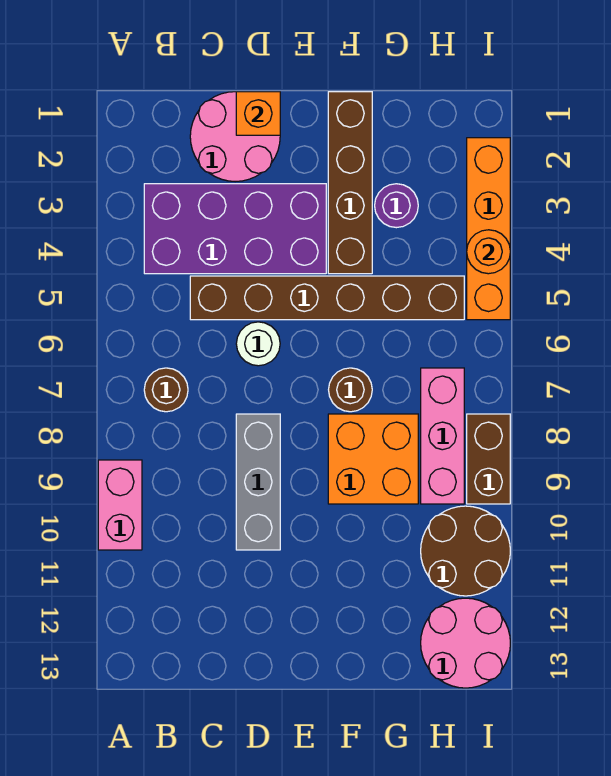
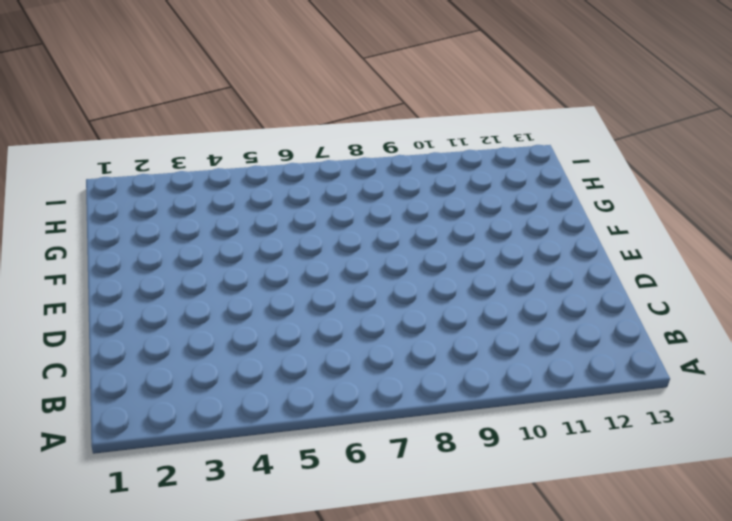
none -> pink 1x2 brick [98,460,142,550]
none -> purple 2x4 brick [144,184,326,274]
none -> brown 1x1 round brick [144,368,188,412]

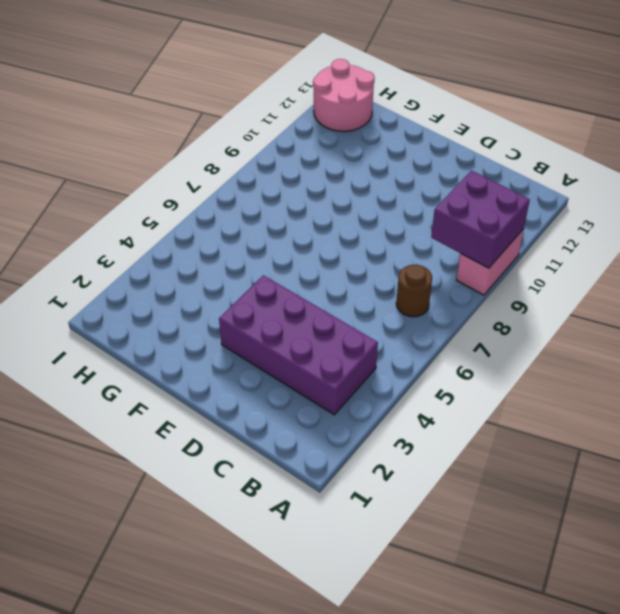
purple 2x2 brick [431,171,530,268] -> none
none -> pink 2x2 round brick [190,92,280,182]
none -> brown 1x6 brick [190,276,464,320]
none -> white 1x1 round brick [236,322,280,366]

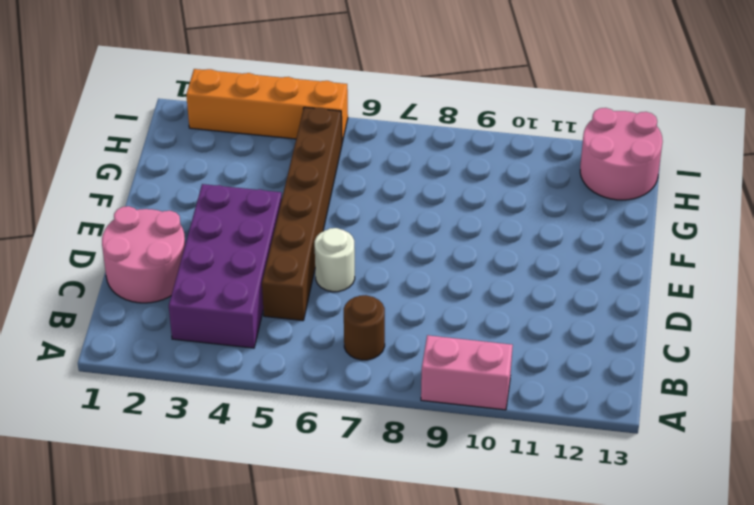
none -> grey 1x3 brick [236,414,280,550]
none -> brown 1x4 brick [328,92,372,274]
none -> brown 1x1 round brick [329,368,372,412]

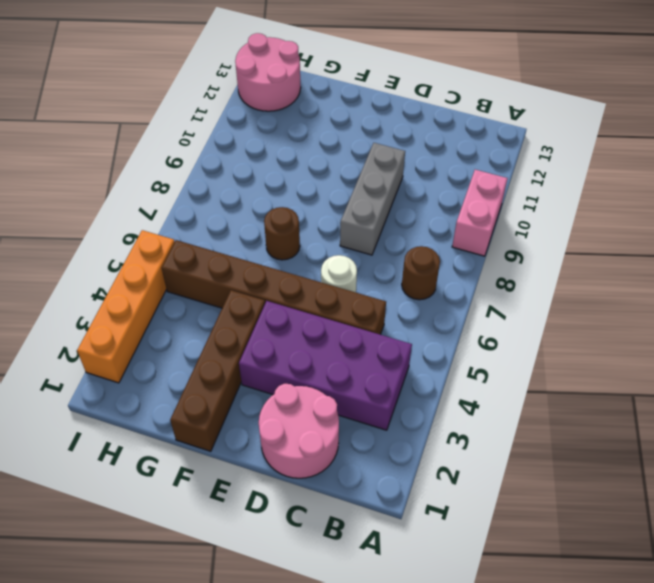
none -> orange 2x2 brick [328,414,418,504]
none -> purple 1x1 round brick [375,184,418,228]
none -> pink 1x3 brick [421,368,464,504]

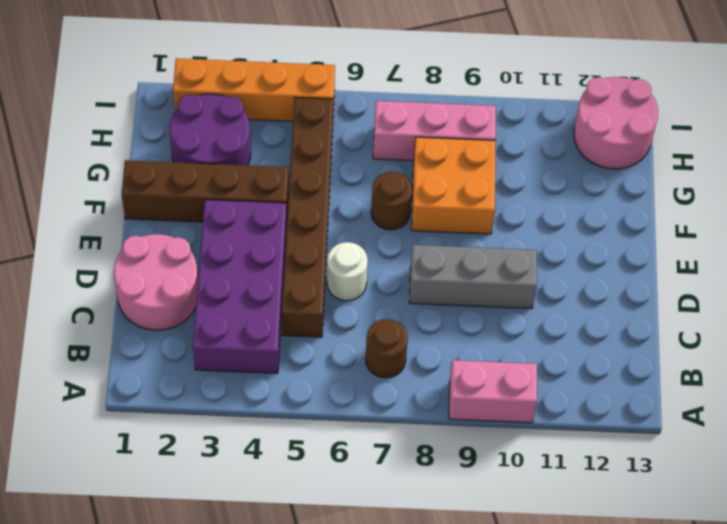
purple 2x2 round brick [170,94,251,165] -> purple 1x1 round brick [375,184,418,228]
none -> brown 2x2 round brick [421,506,510,596]
none -> brown 1x2 brick [467,414,510,504]
none -> orange 1x1 brick [236,92,280,135]

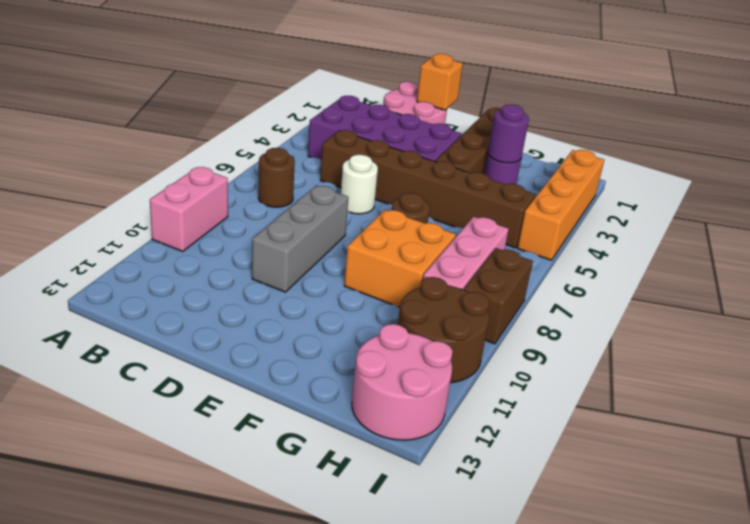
purple 1x1 round brick [488,105,529,163] -> none
none -> orange 1x1 round brick [467,230,510,274]

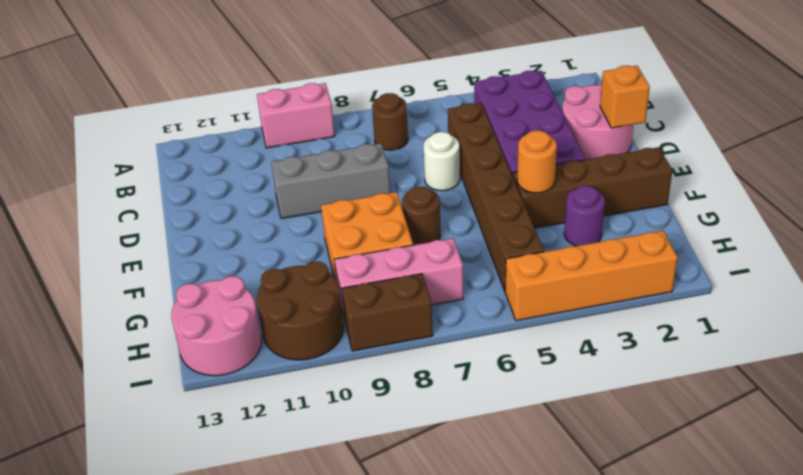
orange 1x1 round brick [517,131,557,193] -> orange 1x1 round brick moved to [467,230,510,274]

